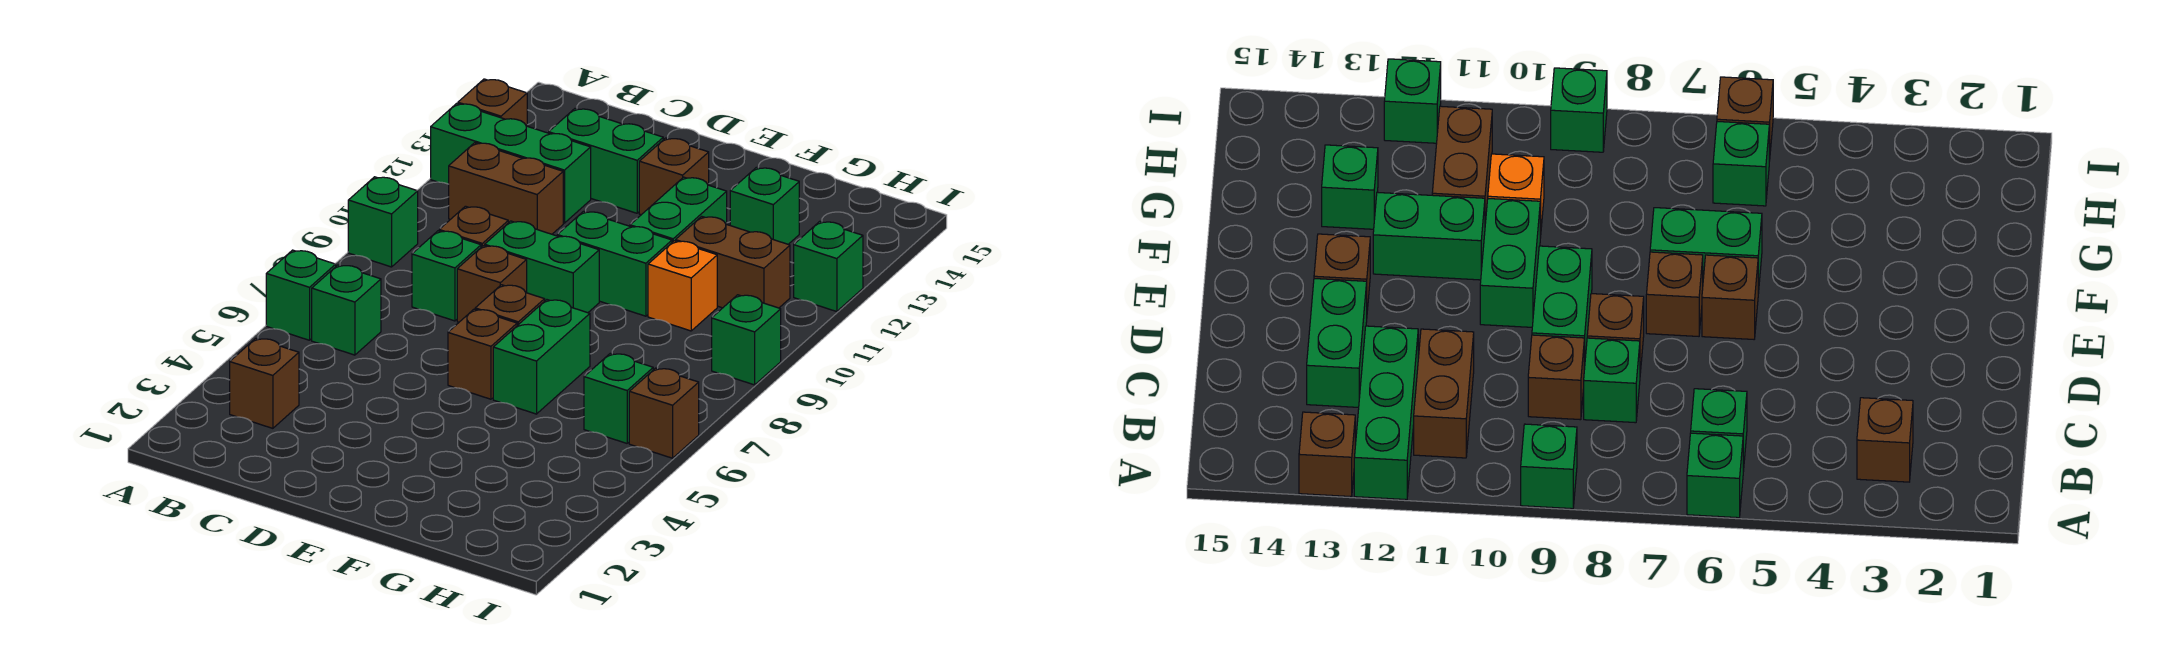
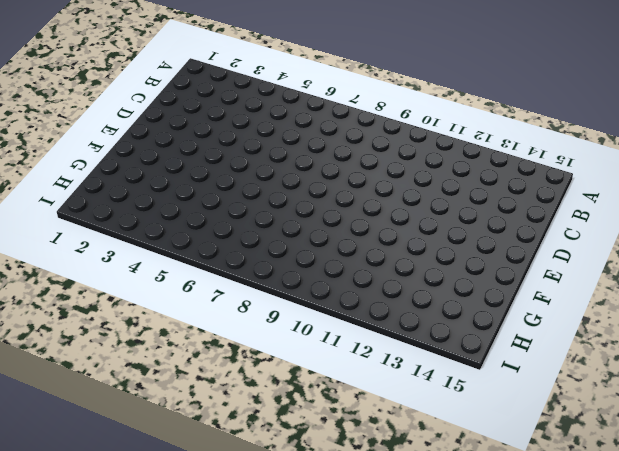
none -> green 1x1 brick [266,250,336,340]
none -> green 1x1 brick [348,177,418,267]
none -> green 1x3 brick [431,103,591,223]

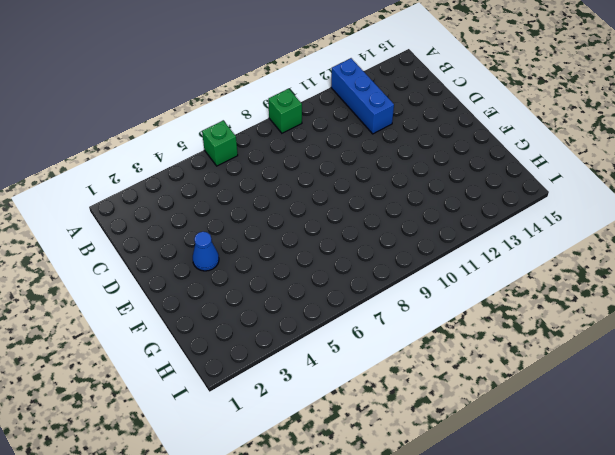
blue 1x3 brick [331,58,394,134] -> green 1x3 brick [431,103,591,223]
blue 1x1 cone [193,232,219,271] -> none
none -> brown 1x1 brick [458,79,527,126]
none -> brown 1x1 brick [230,338,299,428]
none -> green 1x1 brick [312,265,381,355]

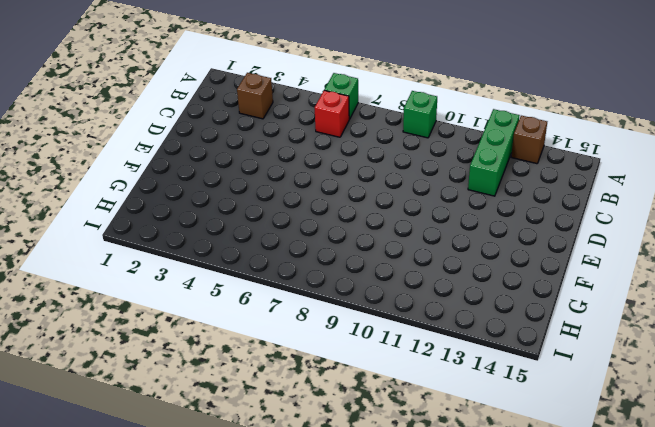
red 1x1 brick [315,90,349,137] -> green 1x1 brick [312,265,381,355]
none -> brown 1x2 brick [449,143,563,234]
none -> green 1x1 brick [412,231,481,321]
none -> brown 1x1 brick [439,206,508,247]

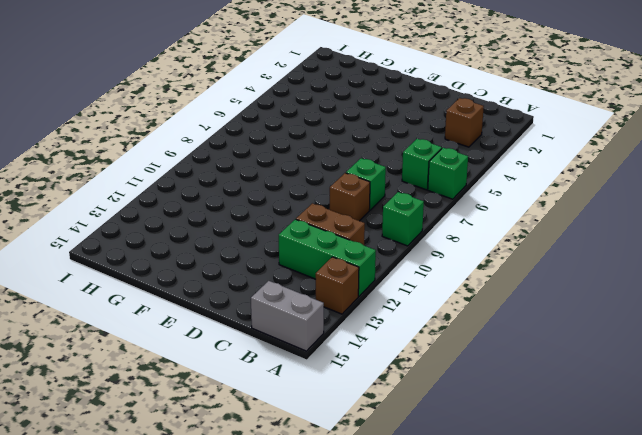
grey 1x2 brick [251,281,324,351] -> none
none -> green 1x2 brick [549,109,663,213]
none -> brown 1x1 brick [457,246,527,322]
none -> green 1x2 brick [485,221,599,313]

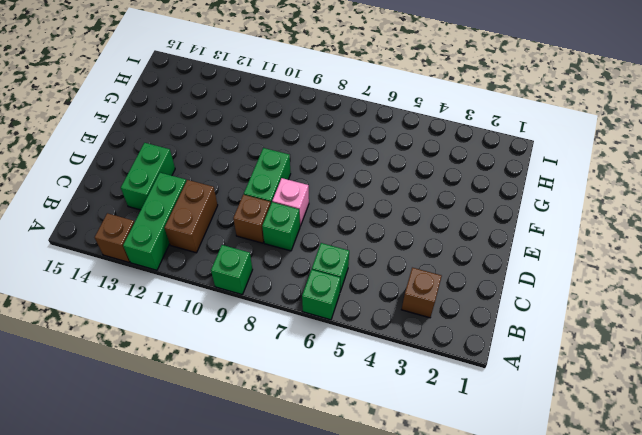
pink 1x1 brick [272,178,309,226] -> brown 1x1 brick [457,246,527,322]
none -> brown 1x1 brick [448,309,517,399]
none -> brown 1x1 brick [475,285,545,325]
none -> green 1x2 brick [557,211,672,316]

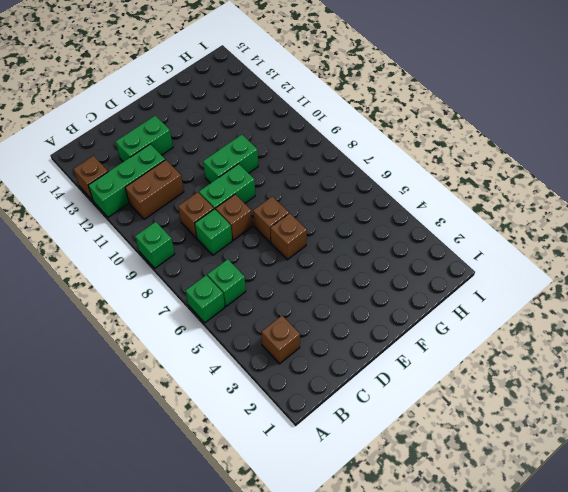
none -> brown 1x1 brick [639,138,709,215]
none -> green 1x2 brick [493,300,590,414]
none -> green 1x2 brick [630,177,727,242]

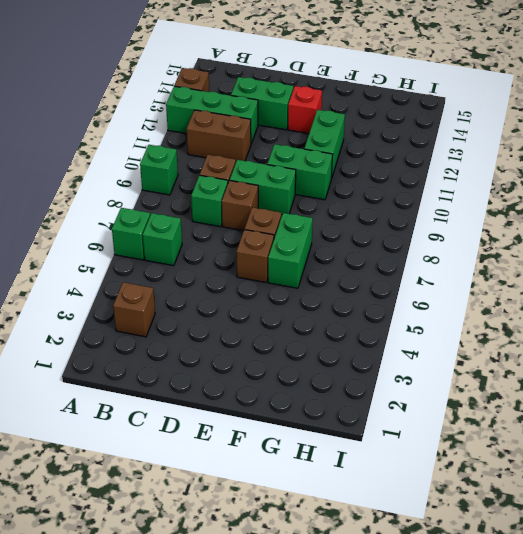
red 1x1 brick [288,86,322,134] -> brown 1x1 brick [639,138,709,215]
none -> orange 1x1 brick [648,241,717,331]
none -> brown 1x2 brick [676,216,790,308]
none -> green 1x1 brick [730,167,799,244]

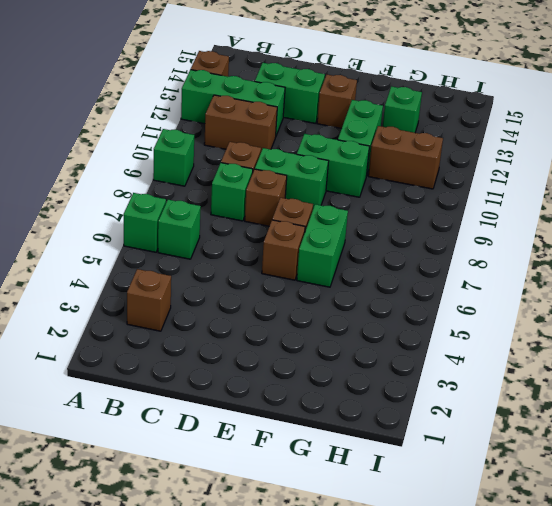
none -> orange 1x1 brick [648,241,717,331]
none -> green 1x1 brick [584,353,653,443]
none -> brown 1x1 brick [629,368,699,458]

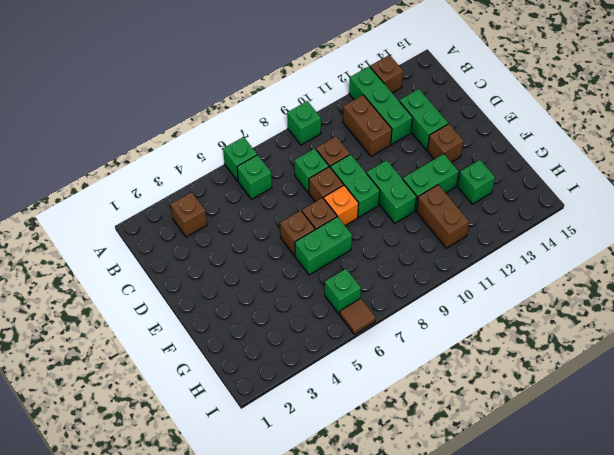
orange 1x1 brick [324,185,359,225] -> orange 1x1 brick moved to [648,241,717,331]
brown 1x1 tile [340,298,376,334] -> brown 1x1 brick [629,368,699,458]
none -> green 1x1 brick [712,295,781,385]
none -> green 1x1 brick [794,221,863,312]

